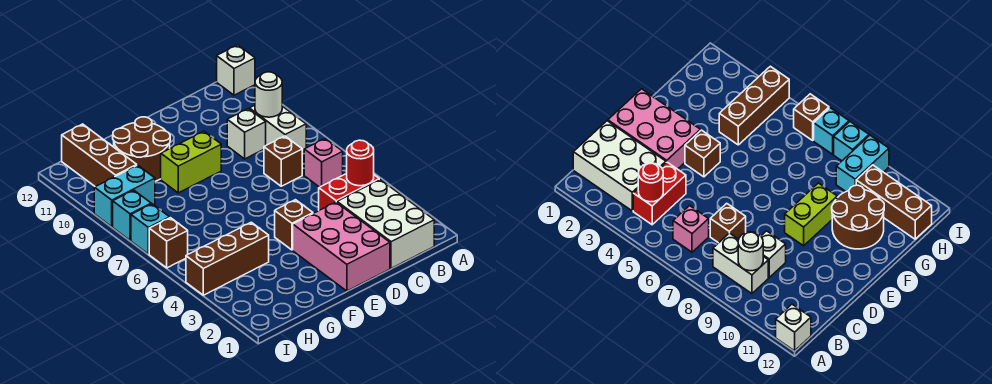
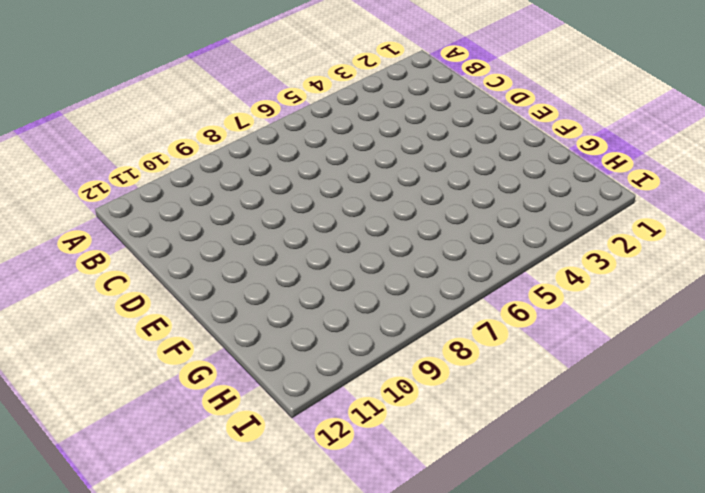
none -> white 1x1 brick [217,45,255,95]
none -> white 2x3 brick [337,179,434,268]
none -> red 1x2 brick [319,174,379,210]

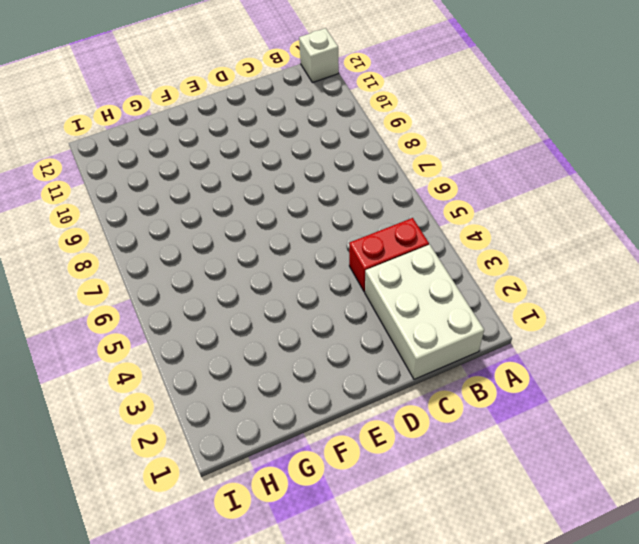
none -> pink 1x1 brick [304,138,343,187]
none -> white 1x2 brick [249,105,306,153]
none -> brown 1x1 brick [264,136,302,186]

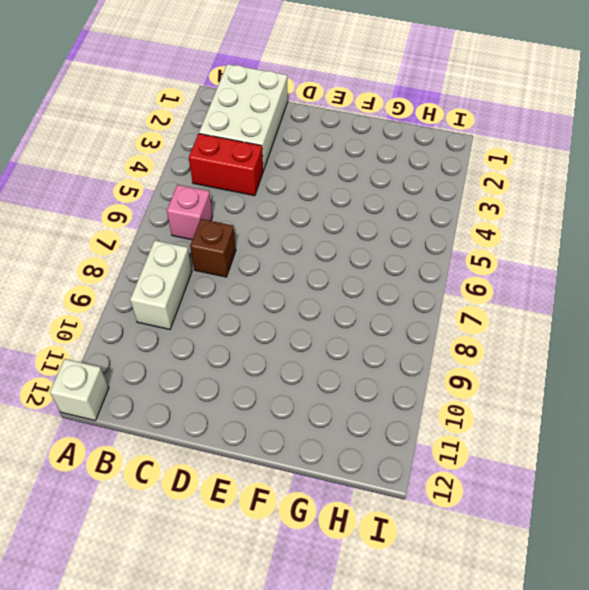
none -> white 1x1 brick [227,109,266,159]
none -> pink 2x3 brick [293,202,390,291]
none -> brown 1x1 brick [275,200,313,250]

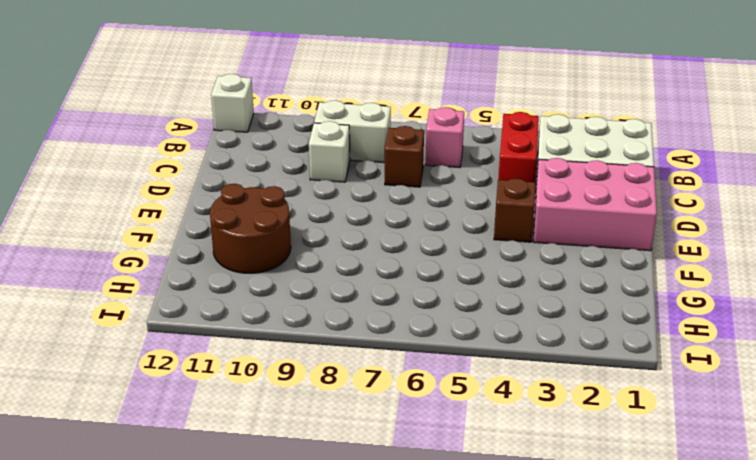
none -> lime 1x2 brick [161,131,221,193]
none -> brown 1x3 brick [186,222,269,295]
none -> cyan 1x2 brick [94,165,155,227]

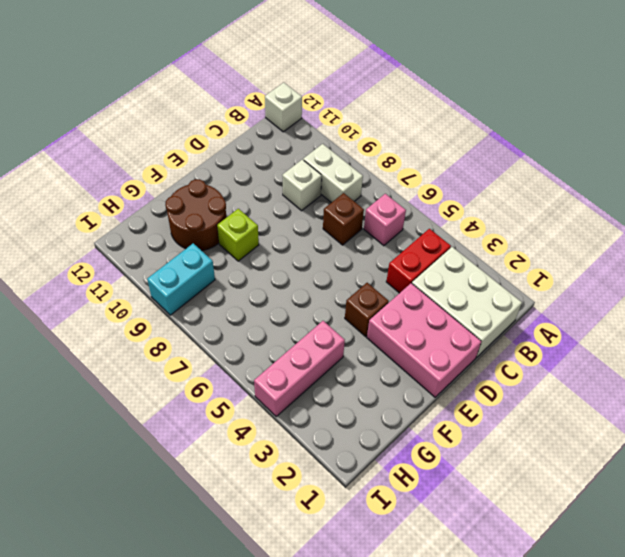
lime 1x1 brick [217,209,259,261] -> lime 1x2 brick [161,131,221,193]
pink 1x3 brick [254,321,345,416] -> brown 1x3 brick [186,222,269,295]
none -> brown 1x3 brick [62,124,137,187]
none -> brown 1x1 brick [149,218,188,268]
none -> cyan 1x1 brick [131,204,170,254]

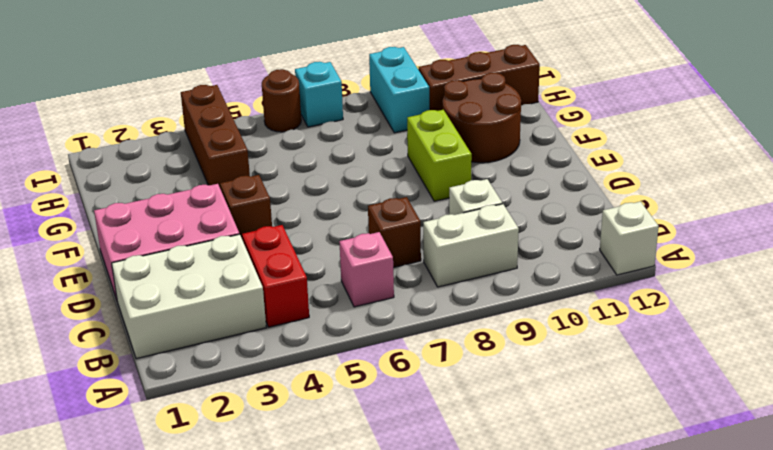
brown 1x1 round brick [262,69,301,132] -> brown 1x1 brick [149,218,188,268]
none -> cyan 1x1 brick [113,190,151,241]
none -> red 1x1 round brick [347,140,374,186]
none -> white 1x1 round brick [255,72,282,117]

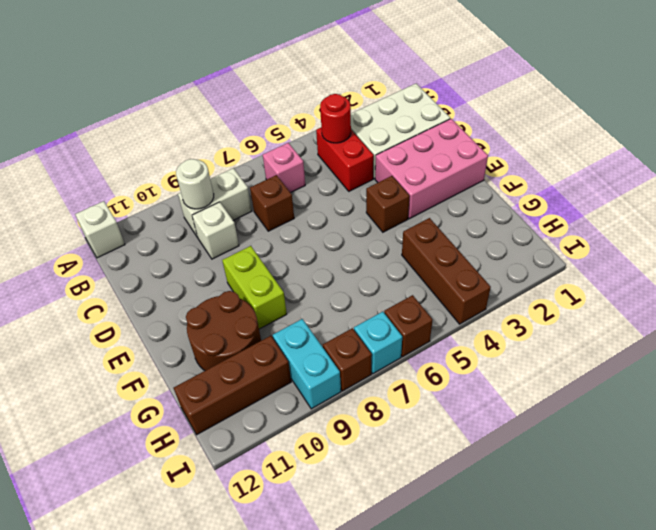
brown 1x1 brick [323,328,372,391] -> cyan 1x1 brick [113,190,151,241]

